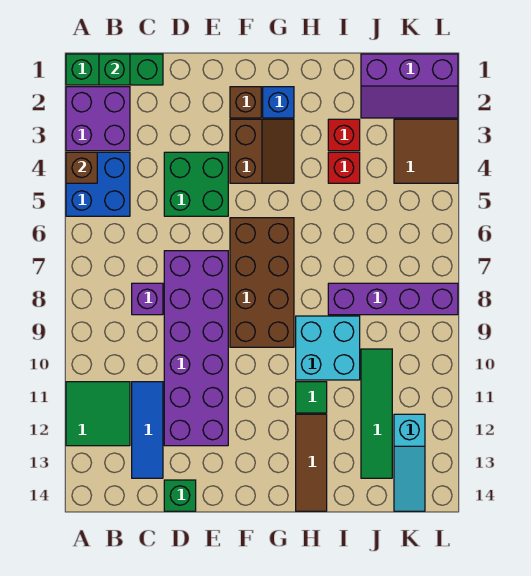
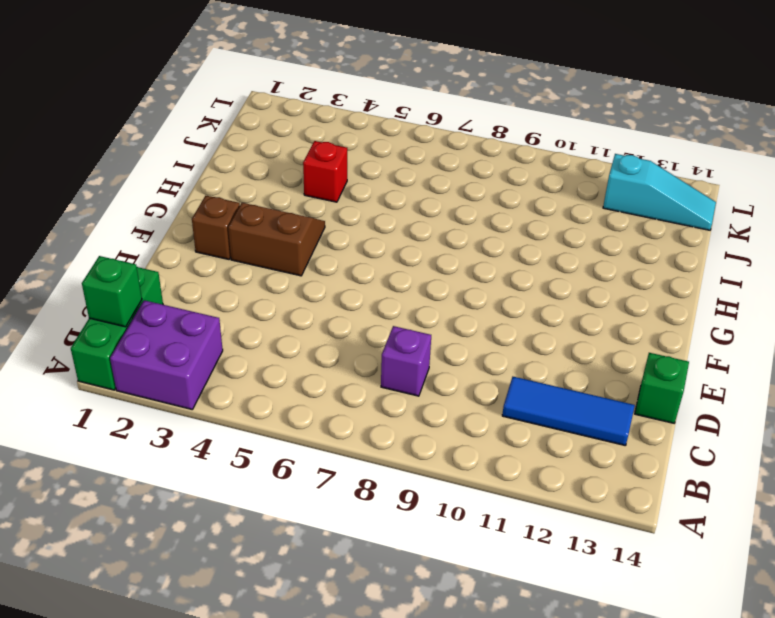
none -> blue 2x2 brick [66,152,130,216]
none -> green 2x2 tile [66,382,130,446]
none -> green 2x2 brick [164,152,228,216]

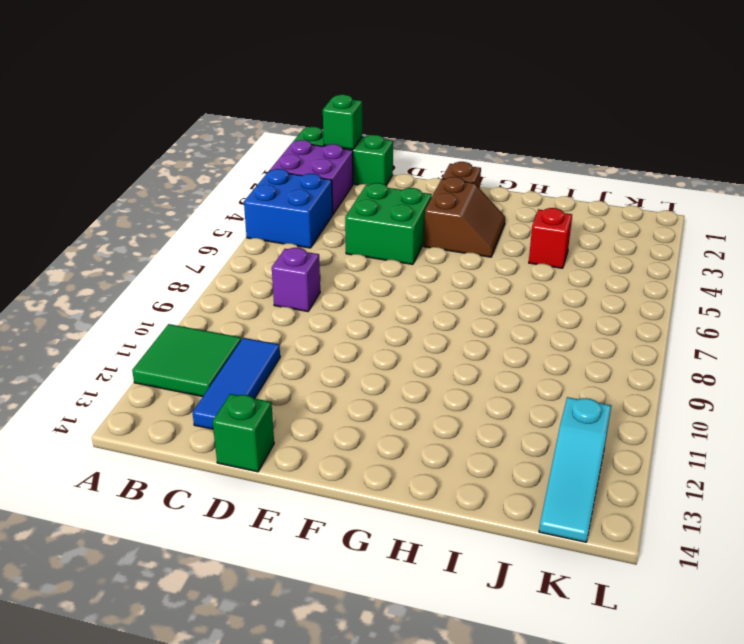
none -> purple 2x6 brick [164,251,228,446]
none -> brown 2x4 brick [230,218,294,347]
none -> blue 1x1 brick [263,87,294,118]

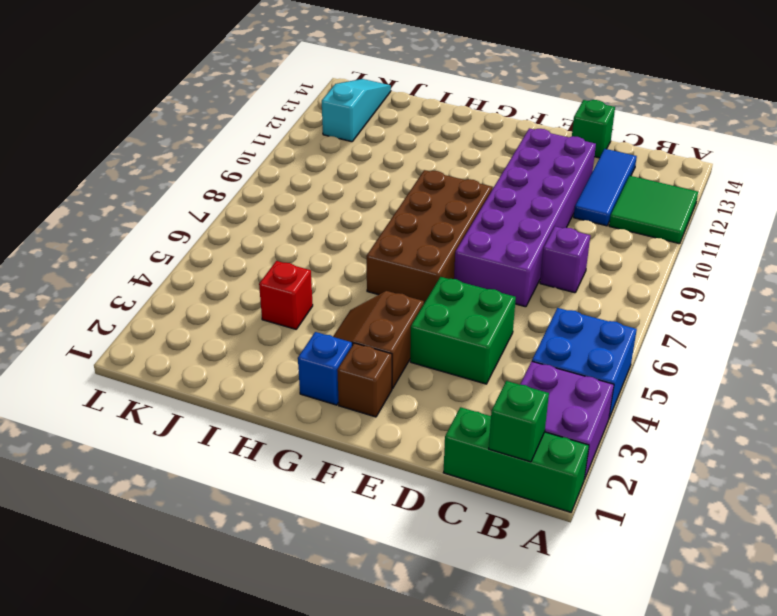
none -> cyan 2x2 brick [296,316,360,380]
none -> green 1x1 tile [296,382,327,413]
none -> brown 1x3 tile [296,414,327,511]

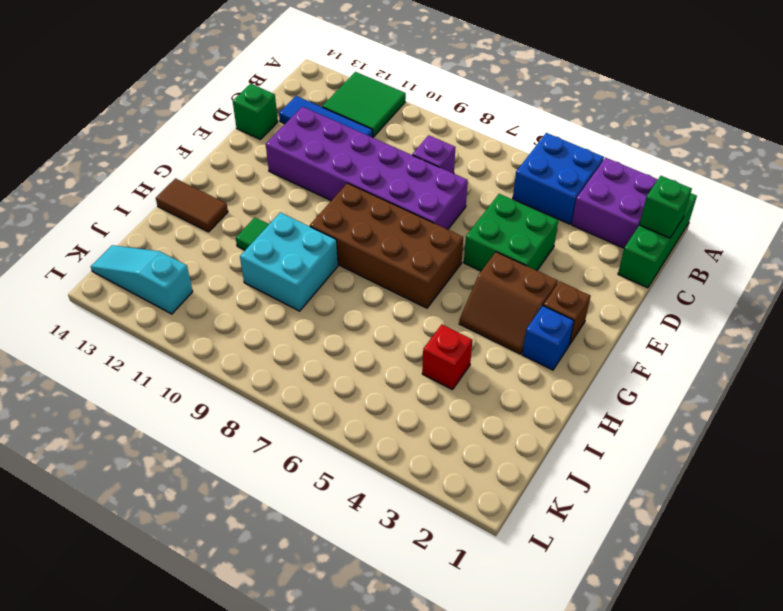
brown 1x2 tile [156,179,228,232] -> brown 1x3 tile [296,414,327,511]
none -> red 1x1 brick [328,119,360,151]
none -> purple 1x4 brick [328,283,458,315]
none -> purple 2x3 slope [361,54,458,118]

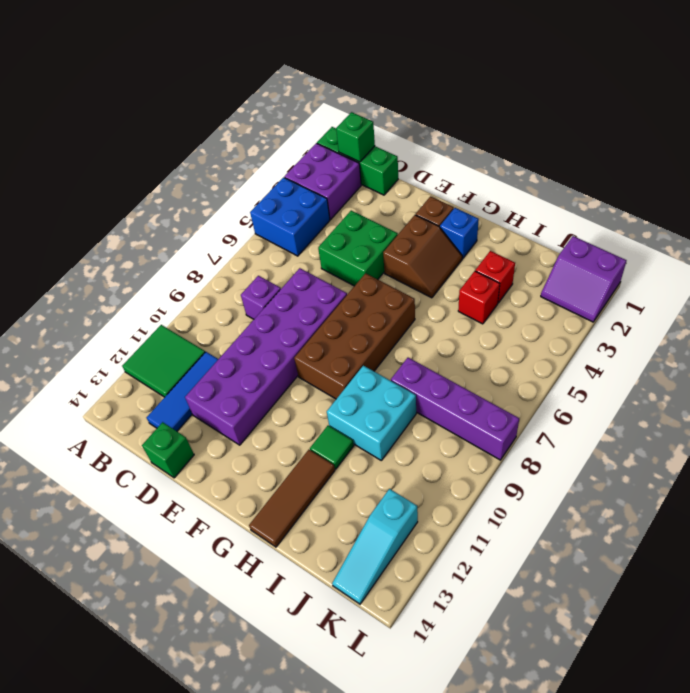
purple 2x2 slope [541,236,627,322] -> purple 2x3 slope [361,54,458,118]
none -> green 1x4 tile [361,349,392,478]
none -> brown 2x2 tile [394,119,458,183]
none -> brown 1x1 brick [66,152,97,183]

